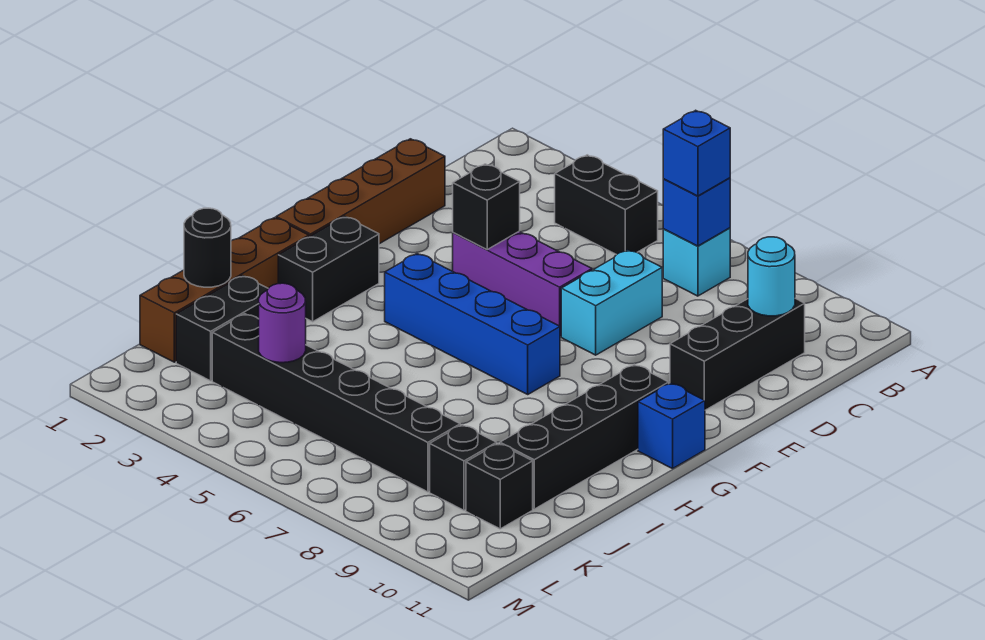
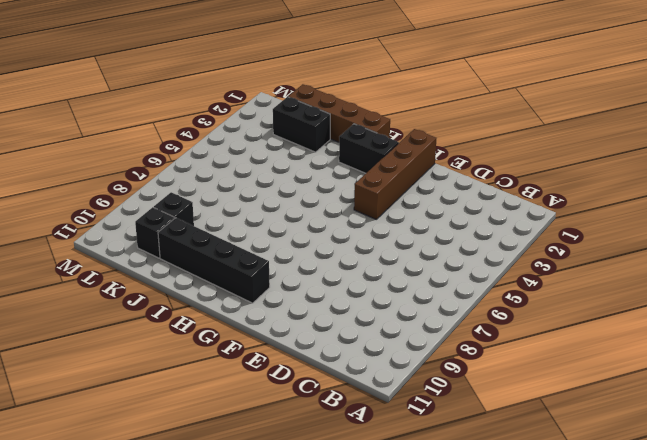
brown 1x4 brick [354,129,436,220] -> brown 1x4 brick turned to [276,139,445,244]
none -> black 1x2 brick [555,155,658,255]
none -> cyan 1x1 brick [663,228,730,296]
none -> black 1x3 brick [670,298,805,410]

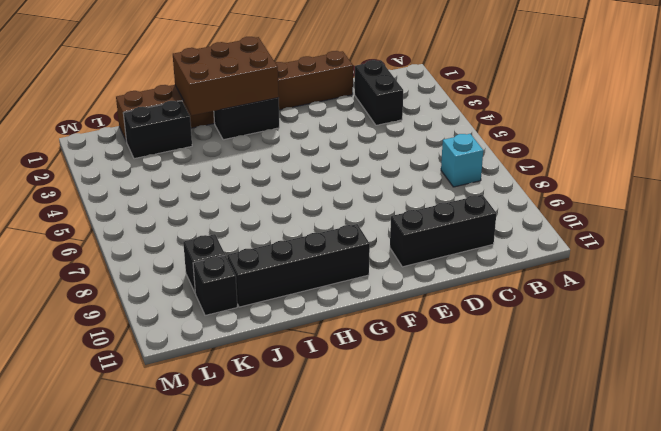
black 1x2 brick [355,60,403,125] -> black 1x2 brick moved to [555,155,658,255]
brown 2x3 brick [173,37,279,115] -> none
none -> cyan 1x2 brick [561,250,662,355]
none -> purple 1x3 brick [453,232,592,336]
none -> blue 1x4 brick [385,254,560,394]

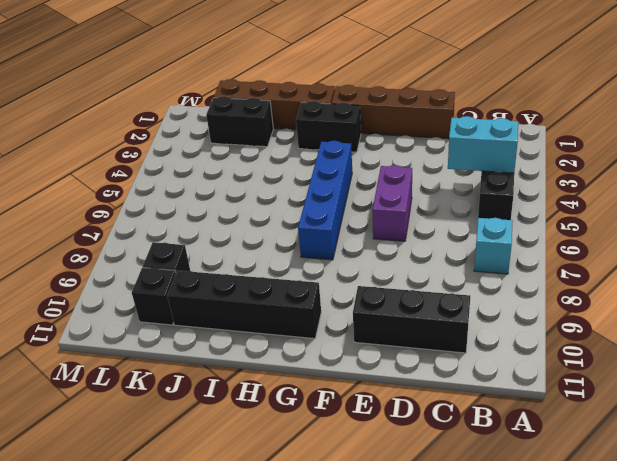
cyan 1x2 brick [448,116,518,173] -> cyan 1x2 brick moved to [561,250,662,355]
purple 1x2 brick [373,165,412,241] -> purple 1x3 brick [453,232,592,336]
none -> blue 1x1 brick [638,383,705,469]
none -> black 1x6 brick [212,314,460,492]
none -> blue 1x1 brick [663,178,730,246]

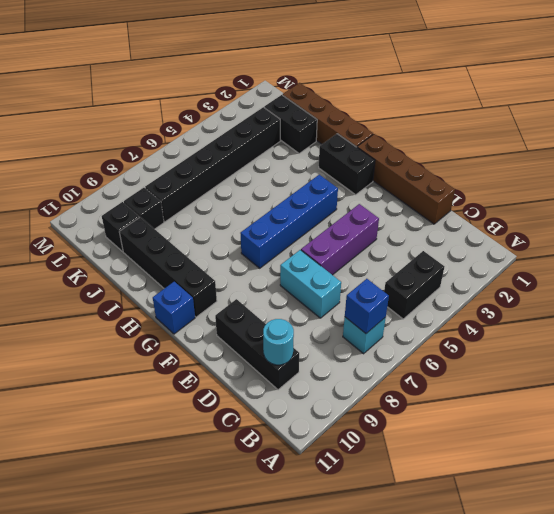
none -> black 1x1 brick [453,164,520,249]
none -> black 1x1 round brick [184,208,231,287]
none -> purple 1x1 round brick [259,283,306,363]

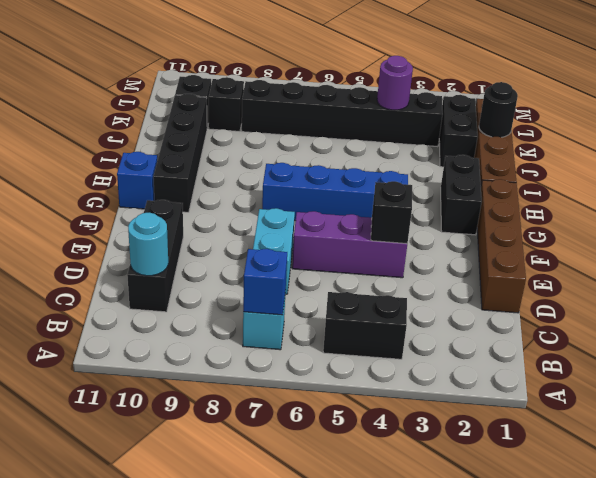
none -> blue 1x1 brick [663,110,730,196]

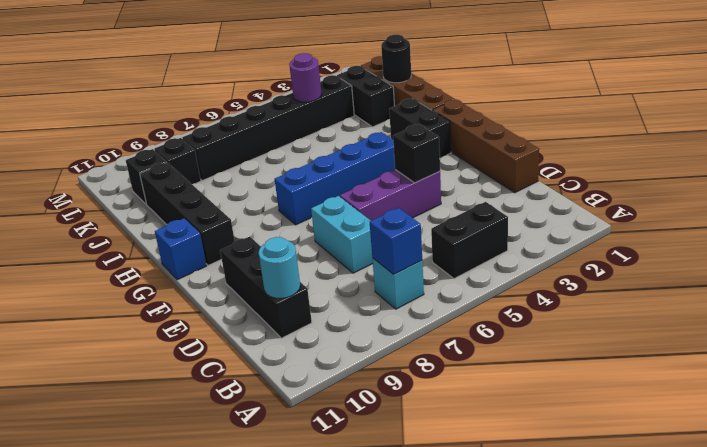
none -> blue 1x1 brick [663,110,730,196]

